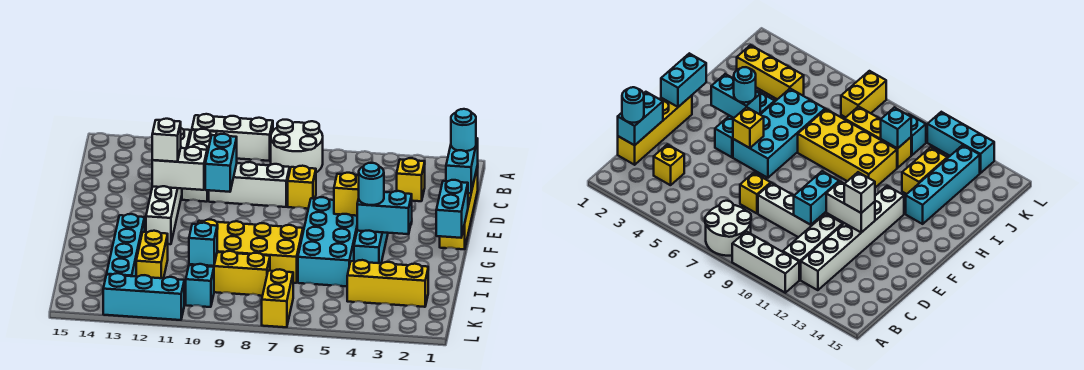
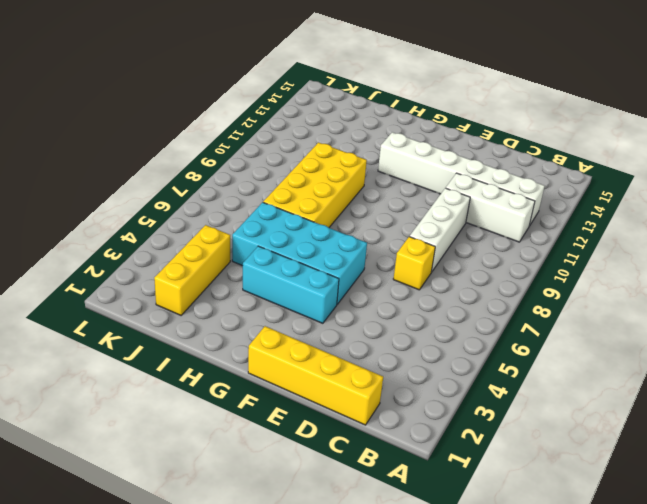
none -> white 2x2 round brick [271,120,323,172]
none -> white 1x3 brick [192,114,273,161]
none -> yellow 1x1 brick [397,158,425,201]

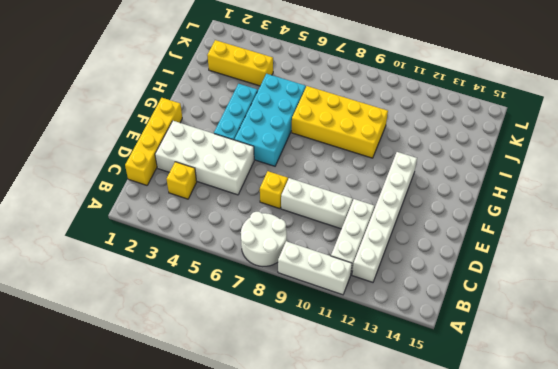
white 2x4 brick [155,121,254,195] -> none
none -> cyan 1x4 brick [107,214,145,277]
none -> yellow 1x2 brick [136,231,168,278]
none -> yellow 1x3 brick [189,251,270,296]

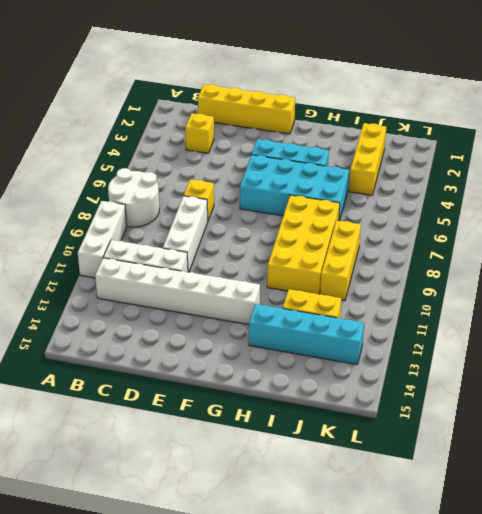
none -> yellow 1x2 brick [262,269,293,327]
none -> cyan 1x1 brick [186,264,214,307]
none -> cyan 1x3 brick [103,273,184,320]

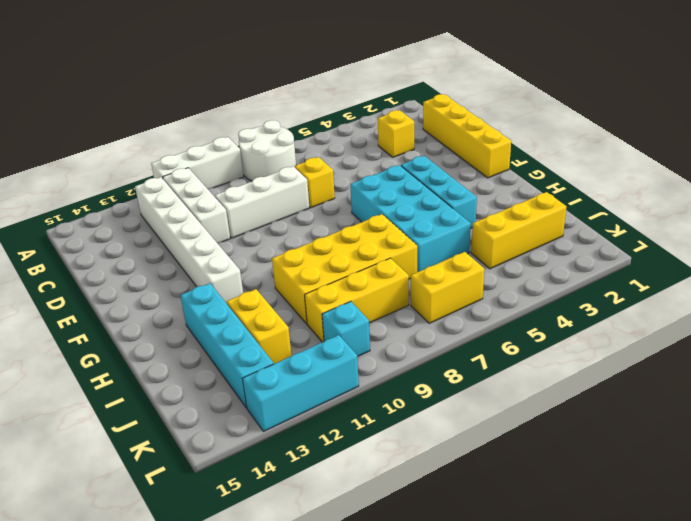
yellow 1x2 brick [411,252,484,323] -> yellow 1x2 brick turned to [262,269,293,327]
none -> cyan 1x2 brick [446,138,478,193]
none -> cyan 1x2 brick [205,134,237,192]
none -> white 1x2 brick [152,147,207,190]

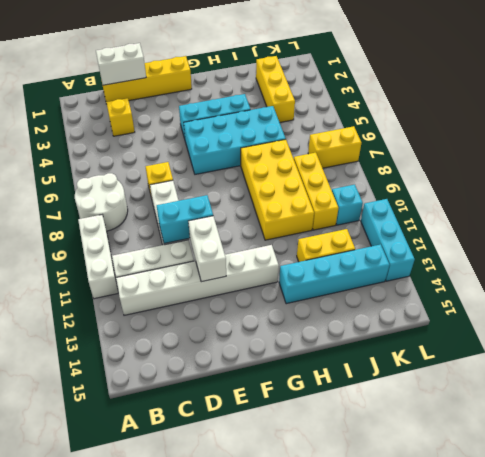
white 1x2 brick [96,43,146,85] -> cyan 1x2 brick [446,138,478,193]
none -> cyan 1x2 brick [436,180,468,238]
none -> yellow 1x1 brick [334,173,359,216]
none -> cyan 1x2 brick [357,191,412,234]

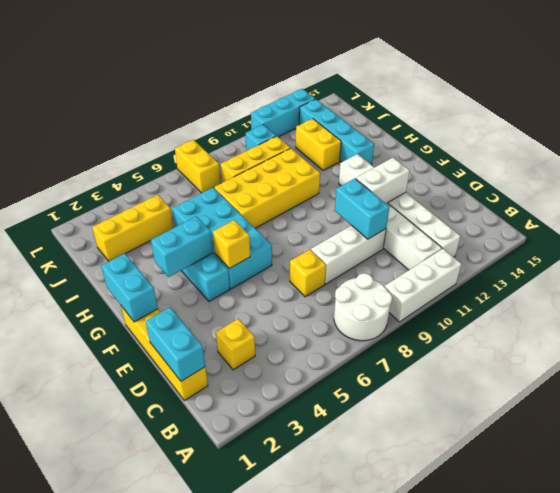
none -> cyan 1x1 brick [189,223,217,266]
none -> cyan 1x1 round brick [451,109,476,151]
none -> white 1x1 brick [152,119,181,162]

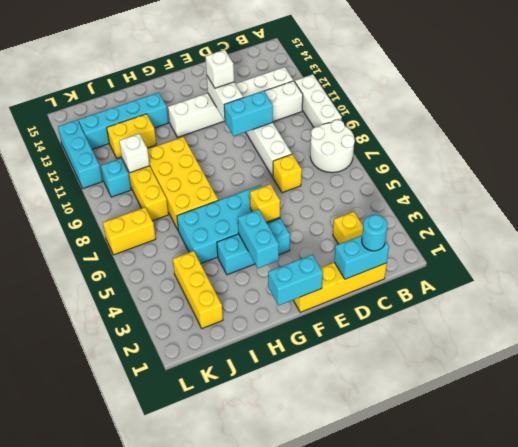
white 1x1 brick [119,134,150,173] -> cyan 1x1 brick [189,223,217,266]
none -> cyan 1x1 round brick [359,163,384,205]

